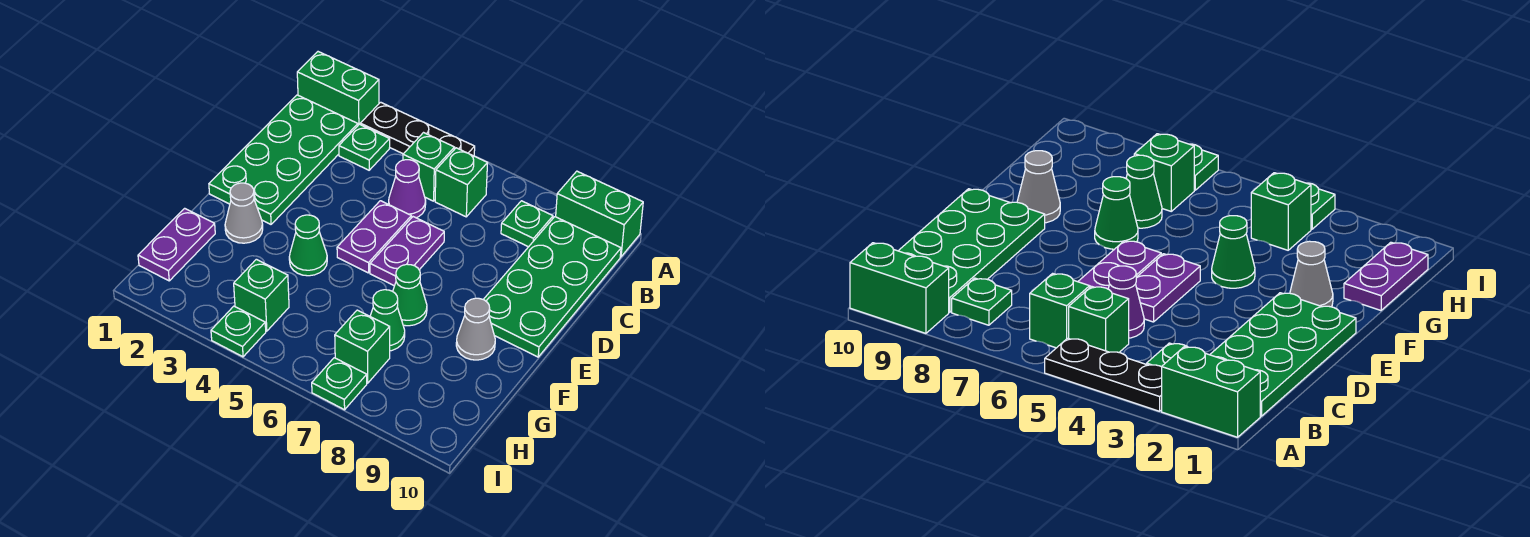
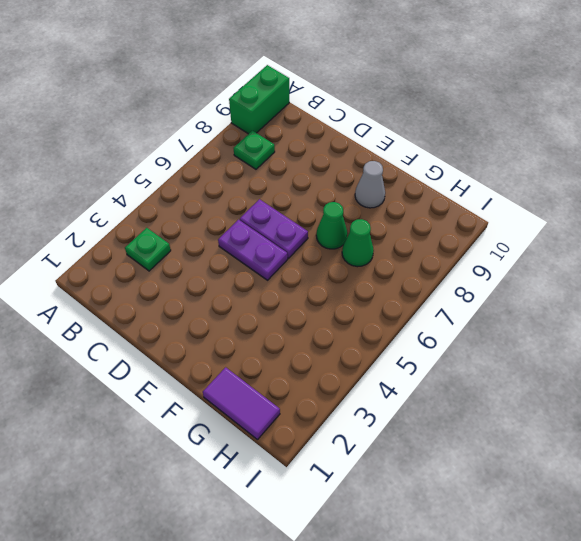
purple 1x2 tile [203,367,280,440] -> purple 1x2 plate [138,208,215,281]
none -> green 1x2 brick [297,52,379,125]
none -> black 1x3 plate [360,102,475,156]
none -> green 2x4 plate [209,95,358,224]

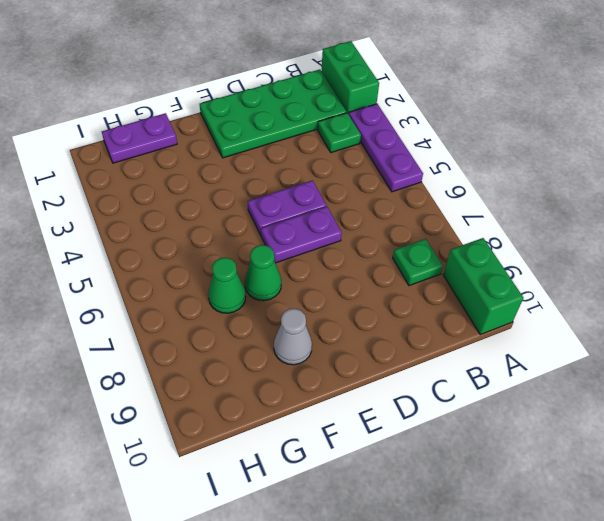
purple 1x3 plate [349,104,423,192] -> black 1x3 plate [360,102,475,156]
none -> green 1x1 brick [403,133,455,201]
none -> green 1x1 brick [435,148,487,217]
none -> green 2x4 plate [483,217,621,357]

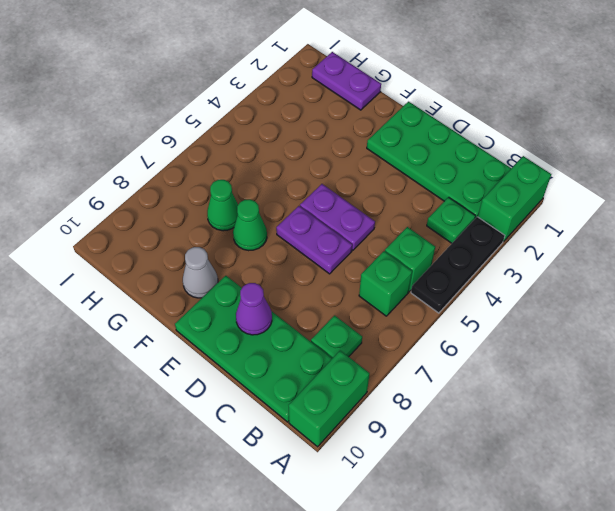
purple 1x1 cone [236,283,272,335] -> purple 1x1 cone moved to [389,160,426,218]
none -> grey 1x1 cone [225,183,263,243]
none -> green 1x1 cone [289,215,327,276]
none -> green 1x1 brick [234,259,289,331]

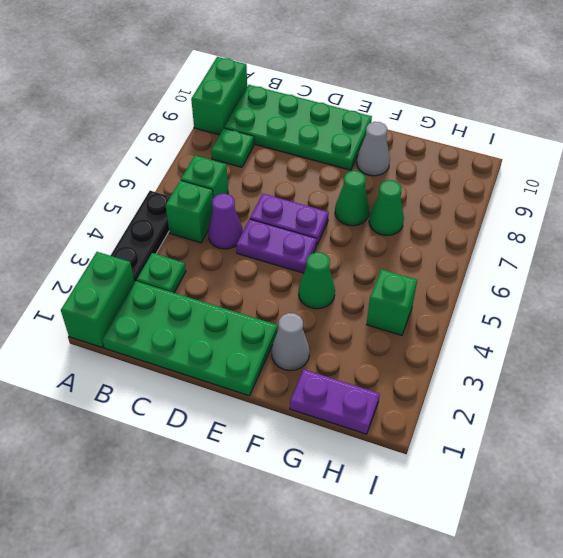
none -> green 1x1 brick [335,310,390,383]
none -> green 1x1 plate [211,306,266,357]
none -> green 1x1 plate [312,358,367,410]

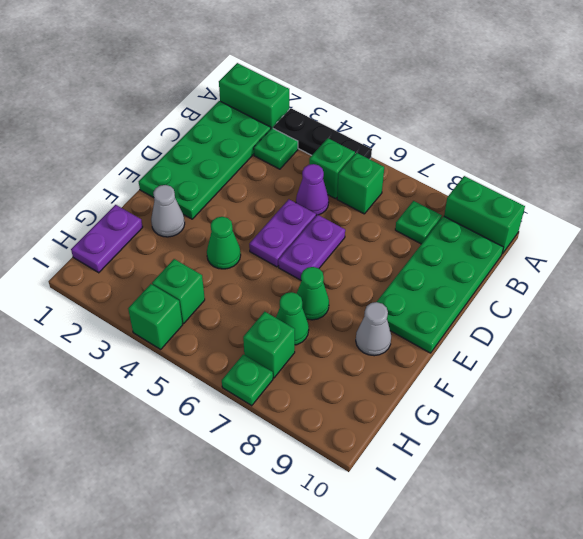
green 1x1 brick [128,284,183,349] -> green 1x1 plate [211,306,266,357]

